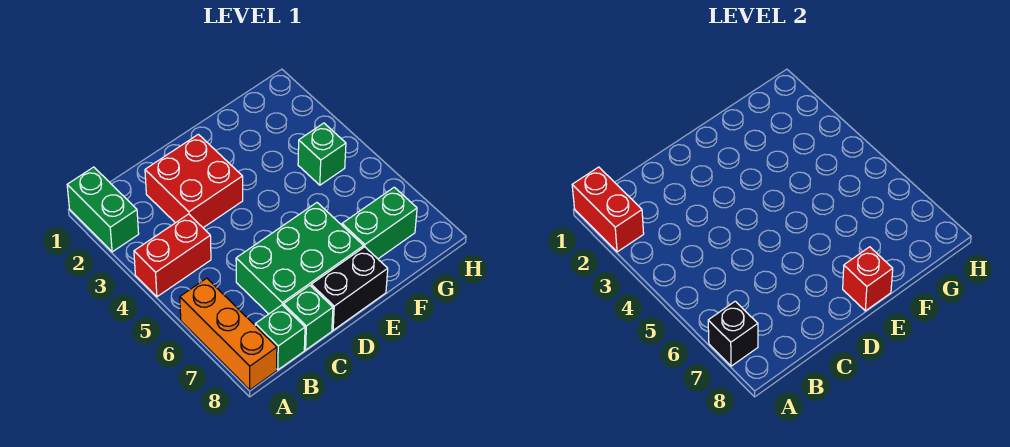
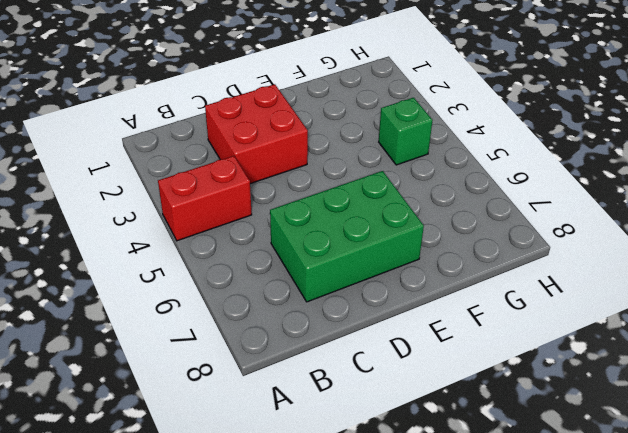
none -> green 1x2 brick [67,167,139,252]
none -> orange 1x3 brick [180,278,277,390]
none -> green 1x1 brick [255,305,305,370]

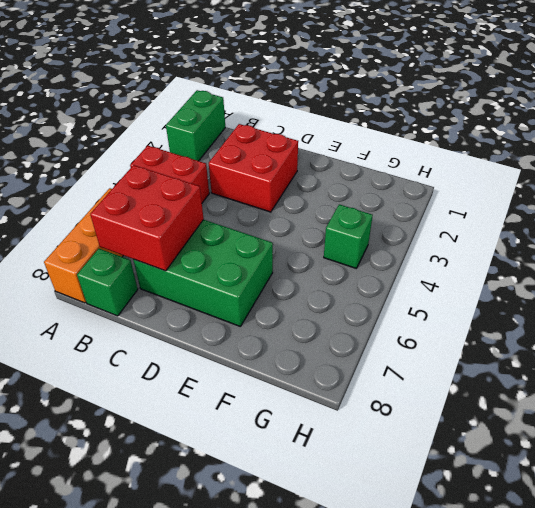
red 2x2 brick [90,165,204,271] -> none
none -> green 1x1 brick [283,286,333,350]
none -> black 1x2 brick [311,247,388,330]
none -> green 1x2 brick [342,187,417,259]

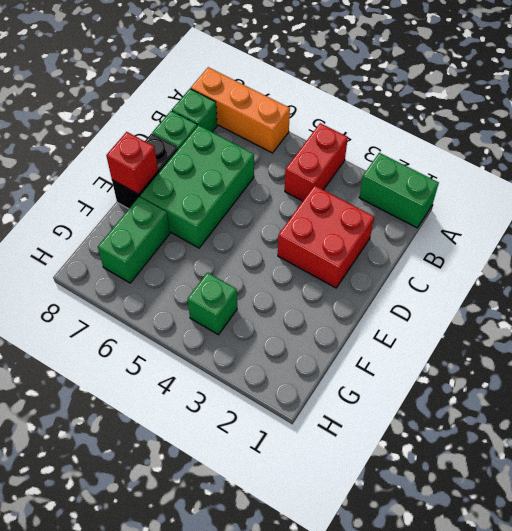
none -> red 1x2 brick [572,167,644,252]
none -> black 1x1 brick [708,301,758,366]

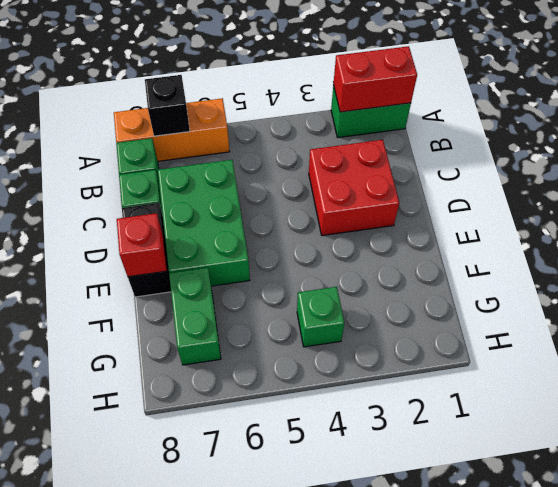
none -> red 1x2 brick [134,214,211,297]

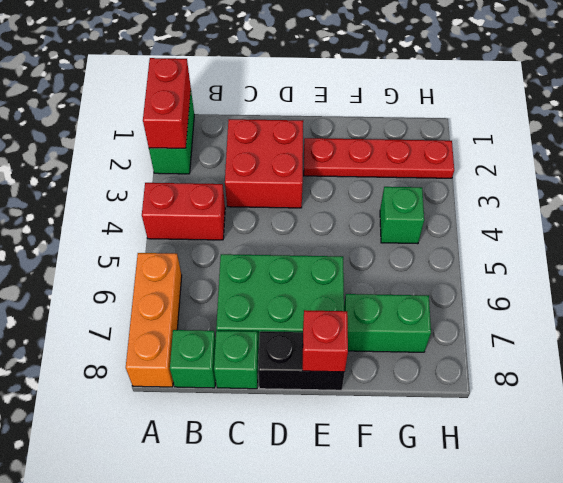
red 1x4 plate [304,138,454,178] -> none
none -> black 1x1 brick [708,301,758,366]

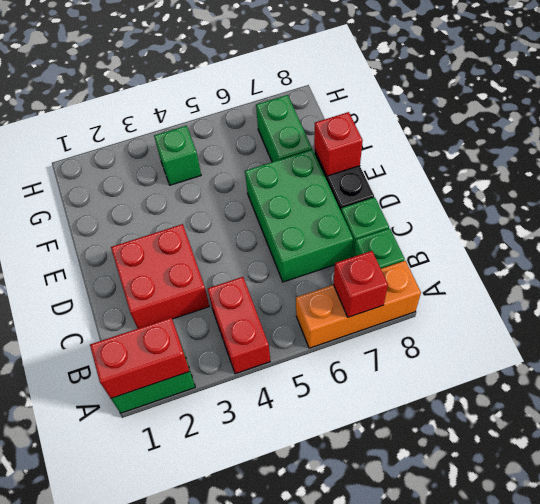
red 1x1 brick [333,251,388,317] -> black 1x1 brick [708,301,758,366]

